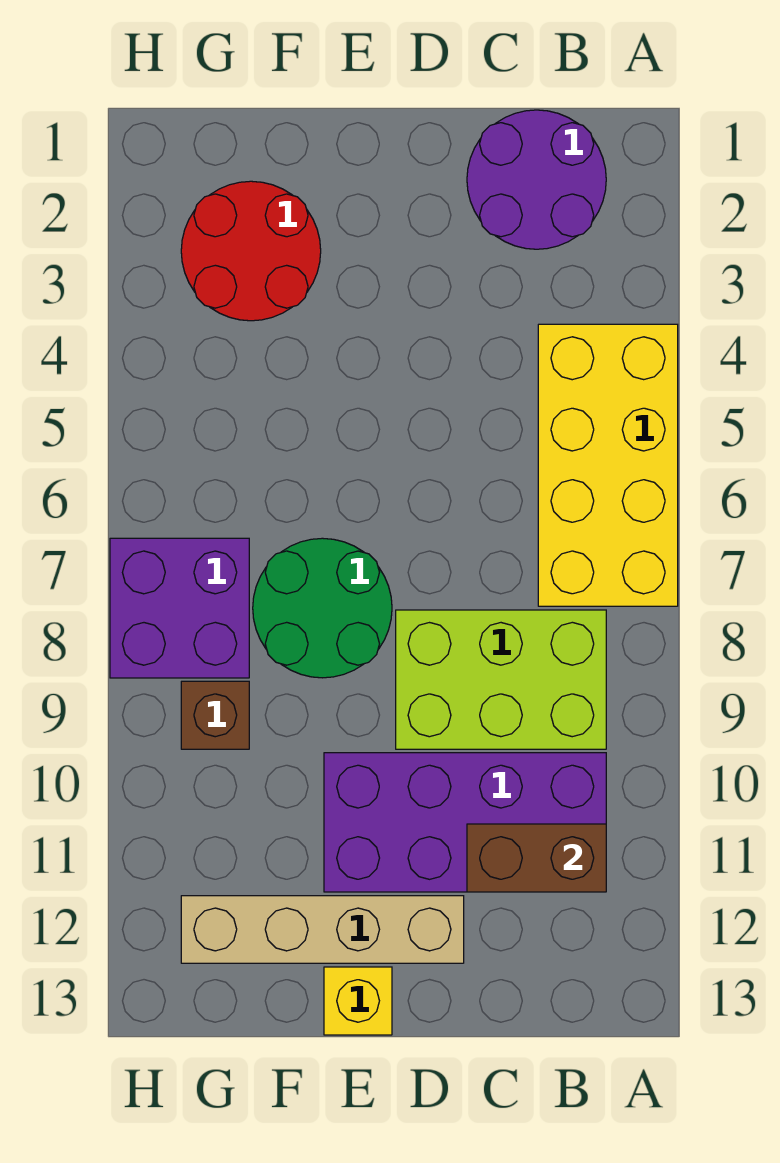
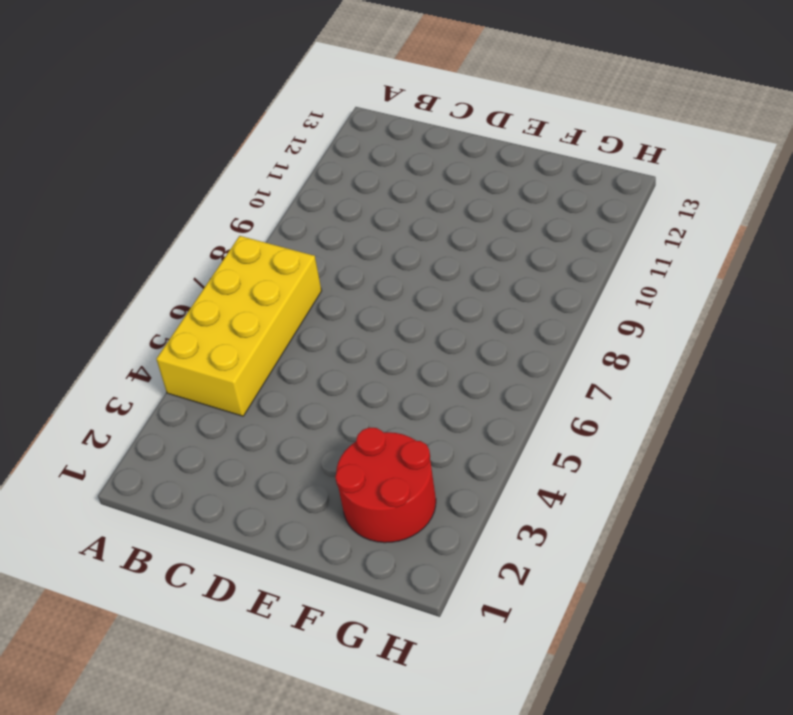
none -> purple 2x2 round brick [467,110,606,249]
none -> lime 2x3 brick [396,610,606,749]

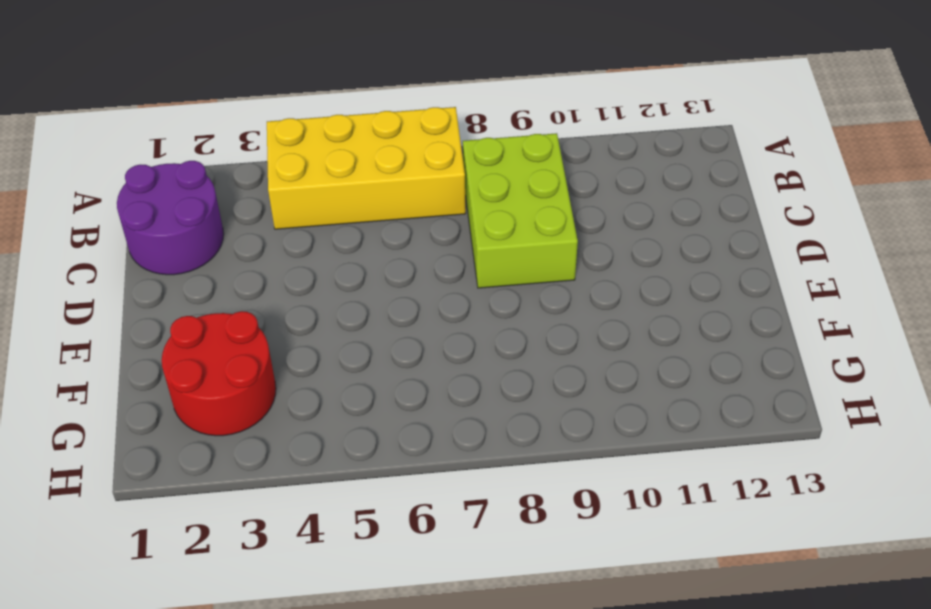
none -> purple 2x4 brick [324,753,606,892]
none -> tan 1x4 brick [181,896,464,963]

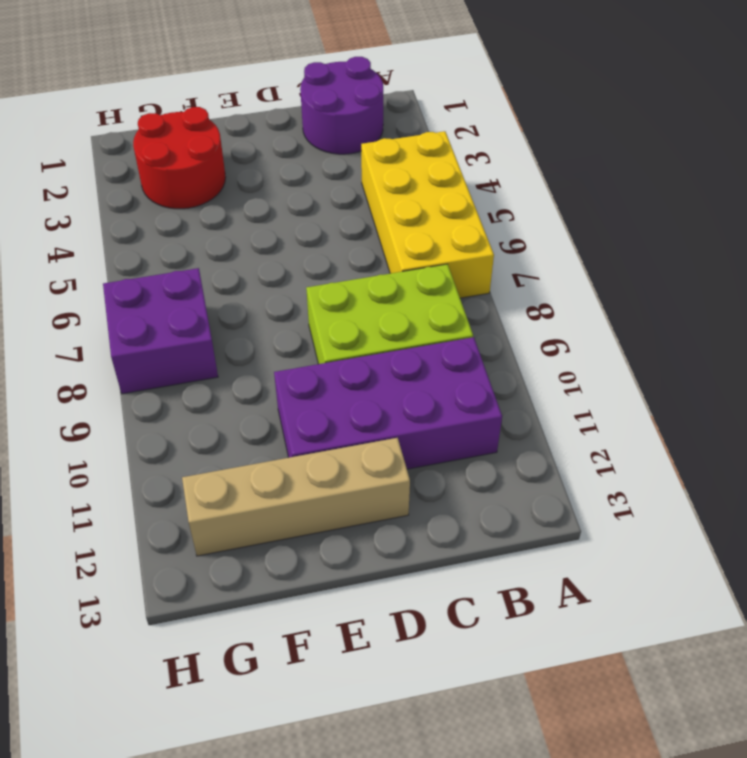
none -> green 2x2 round brick [253,538,392,678]
none -> yellow 1x1 brick [324,967,392,1035]

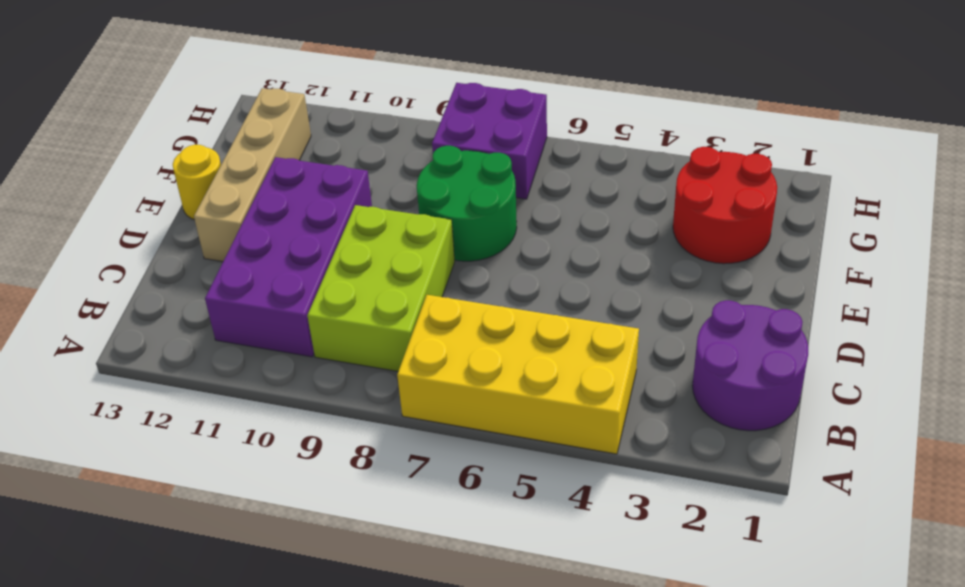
yellow 1x1 round brick [173,145,221,219] -> yellow 1x1 brick [324,967,392,1035]
none -> brown 1x1 brick [181,681,249,749]
none -> brown 1x2 brick [467,824,606,892]

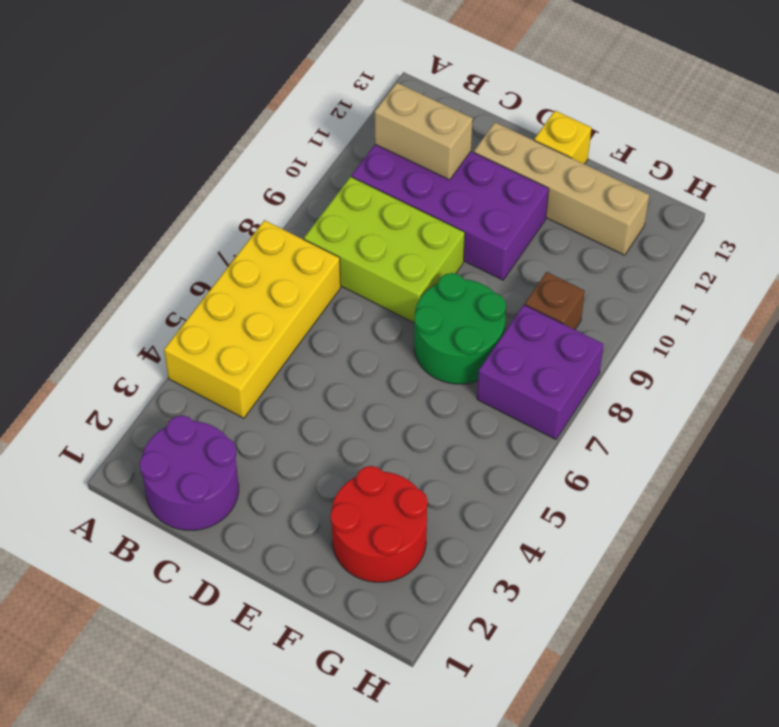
tan 1x2 brick [375,83,473,180] -> brown 1x2 brick [467,824,606,892]

